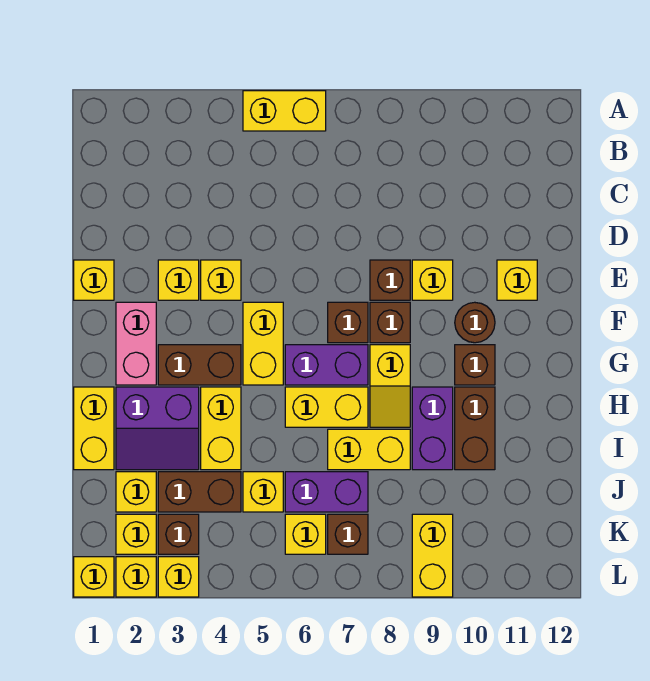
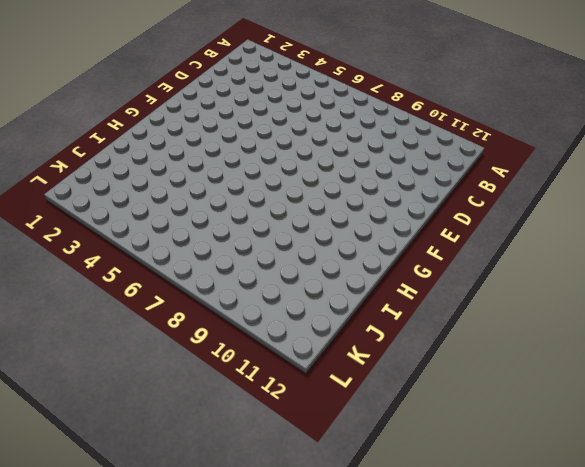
none -> yellow 1x2 brick [243,91,326,131]
none -> yellow 1x1 brick [74,260,114,300]
none -> yellow 1x1 brick [158,260,199,300]
none -> yellow 1x1 brick [201,260,241,300]

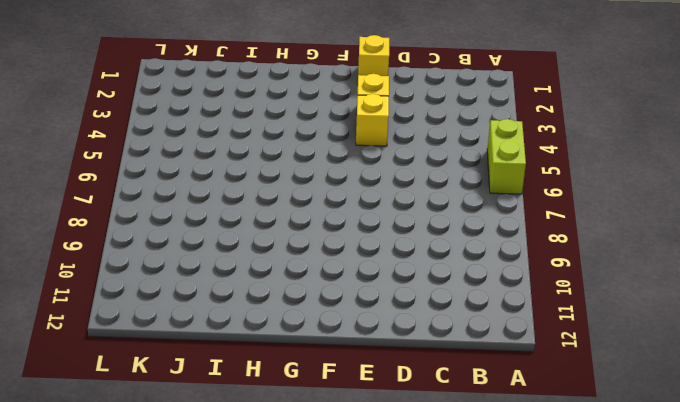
lime 1x2 brick [487,119,526,194] -> yellow 1x2 brick [243,91,326,131]
none -> brown 1x1 brick [370,260,410,300]
none -> yellow 1x1 brick [412,260,453,300]
none -> yellow 1x1 brick [497,260,537,300]
none -> pink 1x2 brick [116,302,156,385]

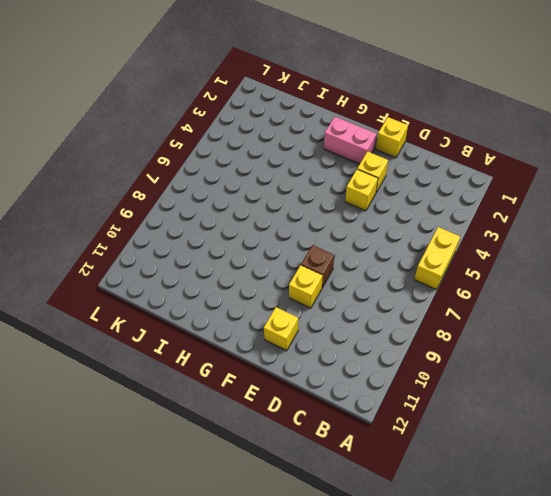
none -> yellow 1x2 brick [243,302,283,385]
none -> brown 1x1 brick [328,302,368,343]
none -> brown 1x1 brick [370,302,410,343]
none -> brown 1x1 round brick [455,302,495,343]

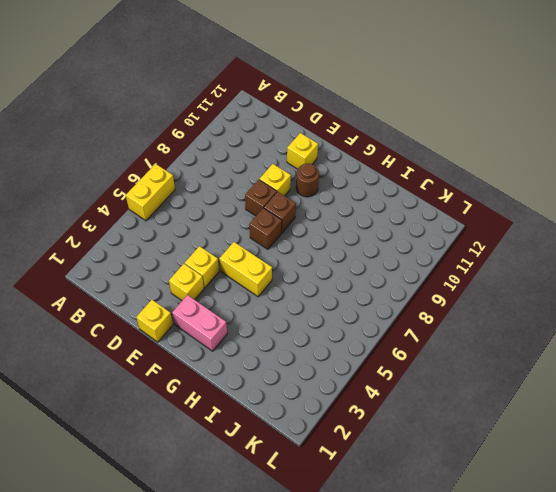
none -> brown 1x2 brick [158,345,241,385]
none -> purple 1x2 brick [285,345,368,385]
none -> yellow 1x2 slope [370,345,410,427]
none -> brown 1x1 brick [455,345,495,385]

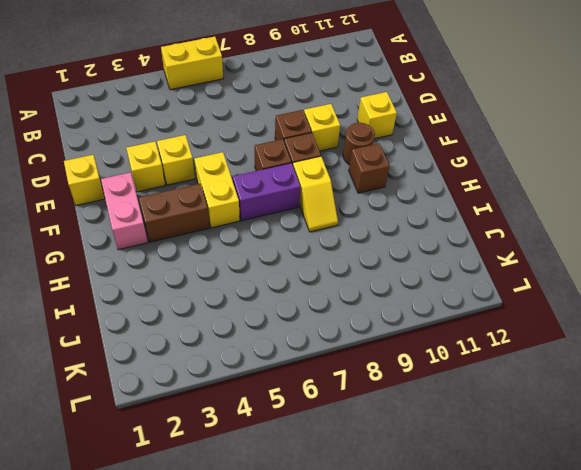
none -> yellow 1x2 brick [74,387,114,470]
none -> purple 2x2 slope [116,387,199,470]
none -> yellow 1x2 brick [201,387,241,470]
none -> yellow 1x2 brick [285,387,368,427]

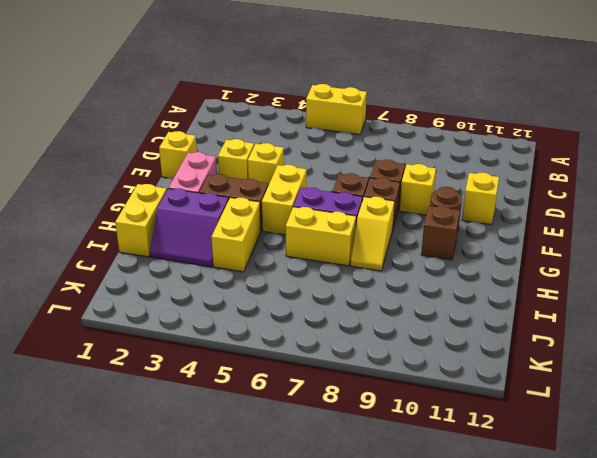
none -> purple 1x2 brick [412,387,453,470]
none -> brown 1x2 brick [455,387,495,470]
none -> yellow 1x2 brick [328,429,410,470]
none -> yellow 1x1 brick [116,472,156,512]

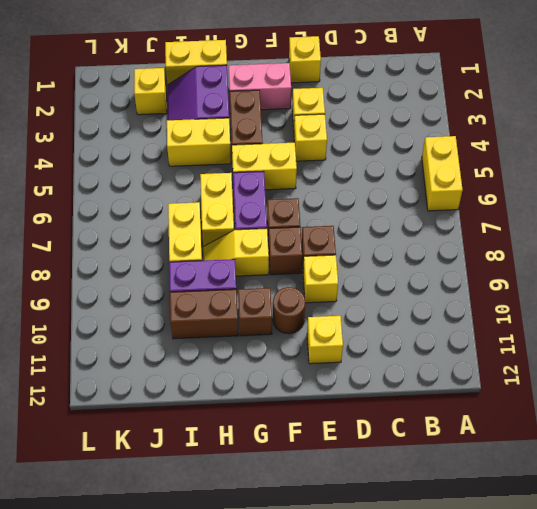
none -> brown 1x2 brick [158,472,241,512]
none -> yellow 1x1 brick [243,472,283,512]
none -> purple 1x2 brick [285,472,368,512]
none -> yellow 1x1 brick [116,514,156,554]

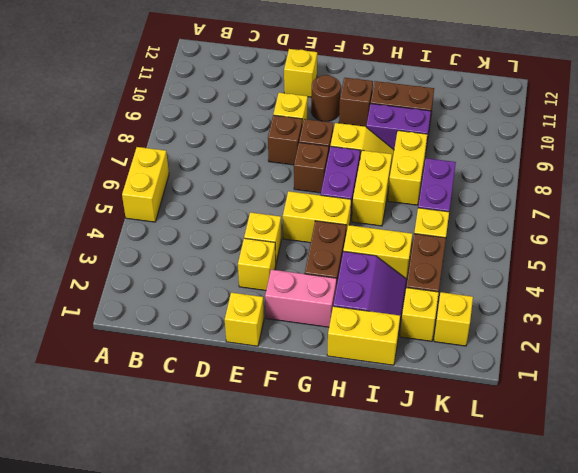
none -> brown 1x1 brick [158,514,199,554]
none -> yellow 1x1 brick [285,514,326,554]
none -> brown 1x1 brick [328,514,368,554]
none -> yellow 1x2 brick [412,514,453,597]

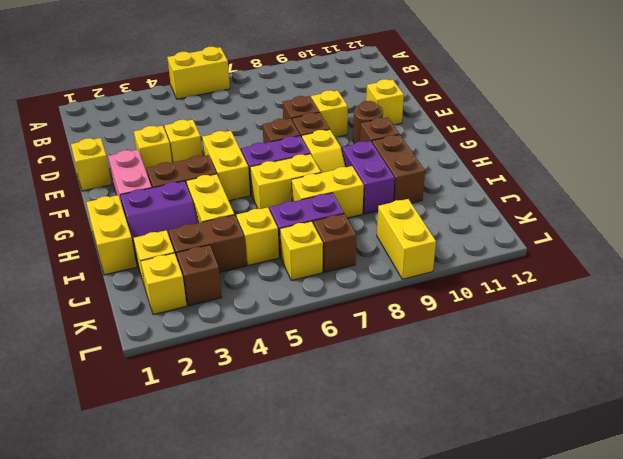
none -> yellow 1x1 brick [74,557,114,597]
none -> yellow 1x1 brick [116,557,156,597]
none -> yellow 1x1 brick [158,557,199,597]

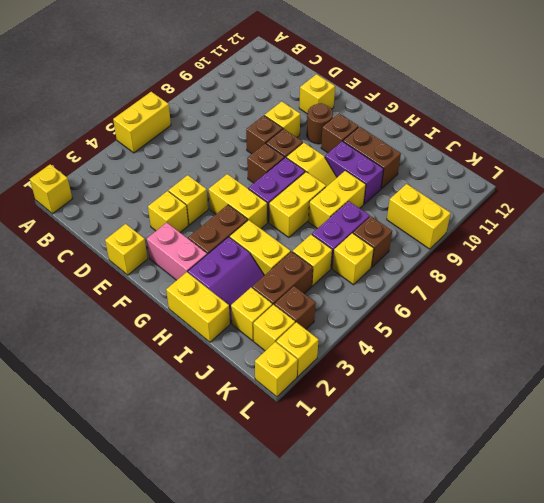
yellow 1x1 brick [30,164,72,214] -> yellow 1x1 brick moved to [158,557,199,597]

